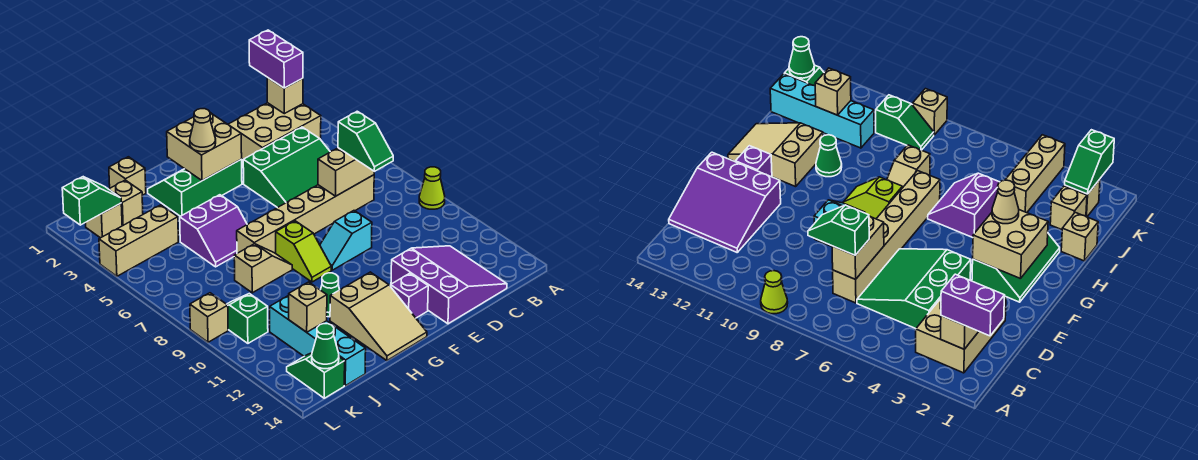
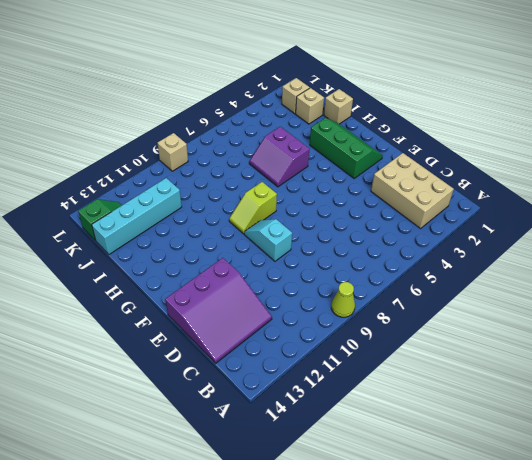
none -> green 3x3 slope [243,127,330,208]
none -> tan 1x6 brick [237,175,374,253]
none -> purple 1x1 brick [390,273,428,318]
none -> tan 2x3 slope [330,272,427,361]

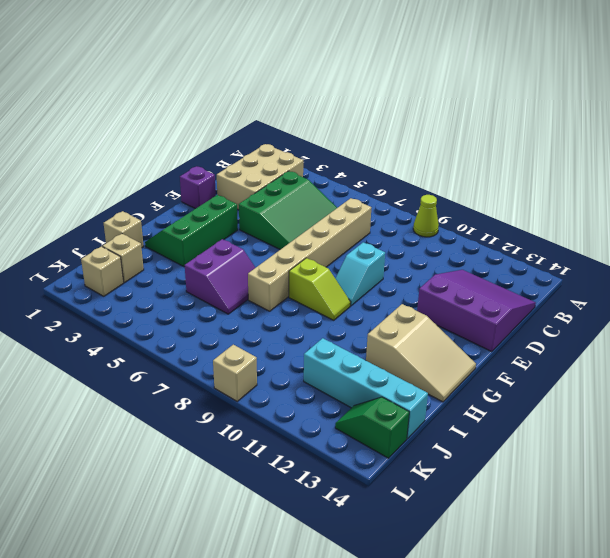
purple 1x1 brick [180,166,216,209] -> purple 1x1 brick moved to [390,273,428,318]
none -> tan 1x2 slope [234,244,292,293]
none -> green 1x1 cone [321,273,340,317]
none -> tan 1x3 brick [99,205,178,276]
none -> green 1x2 slope [227,294,268,343]

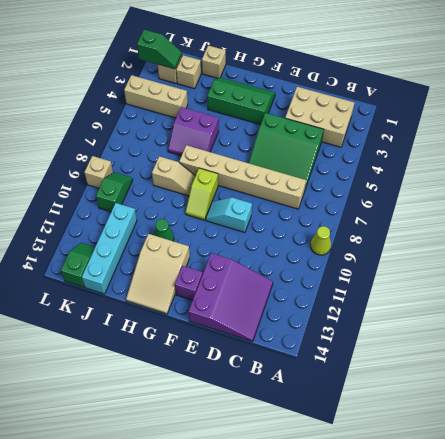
none -> tan 1x1 brick [267,78,303,114]
none -> tan 1x2 brick [318,148,374,196]
none -> tan 2x2 brick [167,113,242,181]
none -> tan 1x1 brick [289,282,327,332]

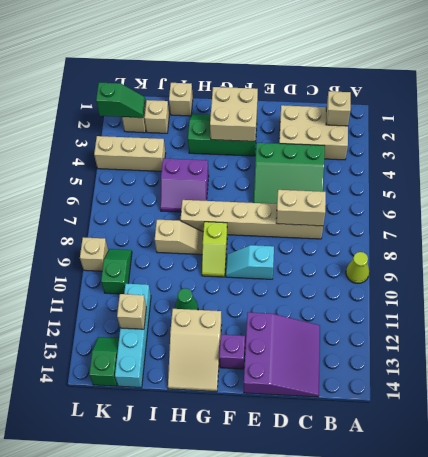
none -> green 1x1 cone [312,324,339,369]
none -> purple 1x2 brick [249,30,303,88]
none -> green 1x2 slope [338,111,393,172]
none -> tan 1x1 cone [190,109,216,152]

